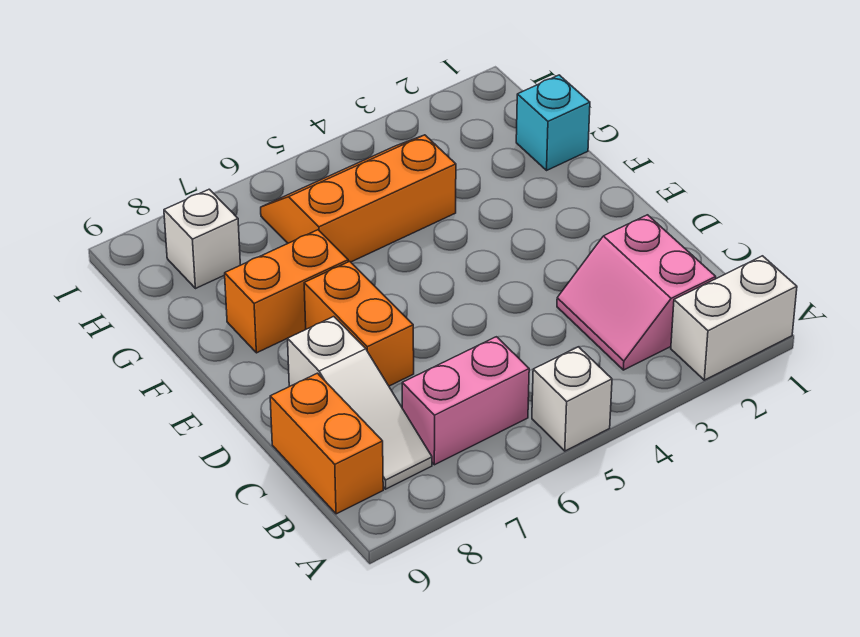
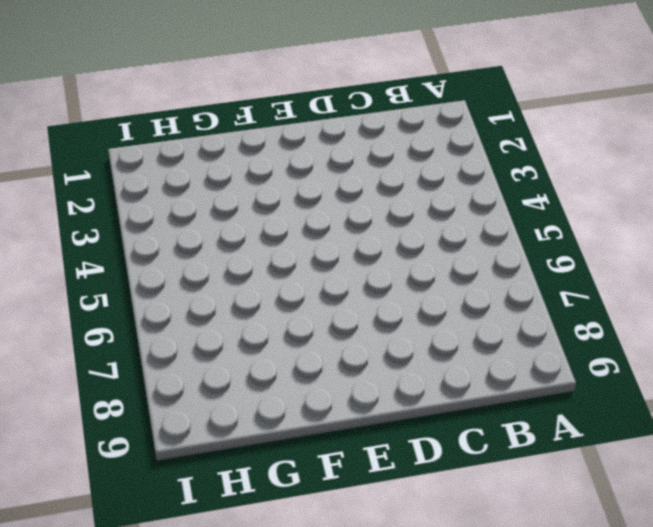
none -> white 1x2 brick [671,256,797,380]
none -> white 1x1 brick [532,347,612,451]

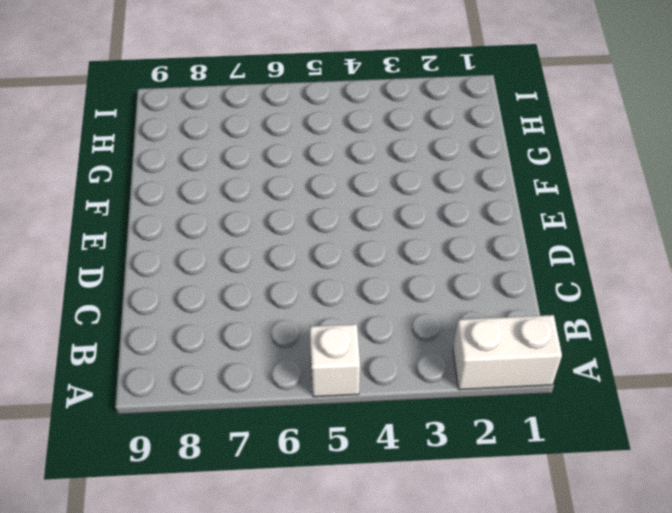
none -> pink 2x2 slope [557,215,716,370]
none -> pink 1x2 brick [402,337,529,465]

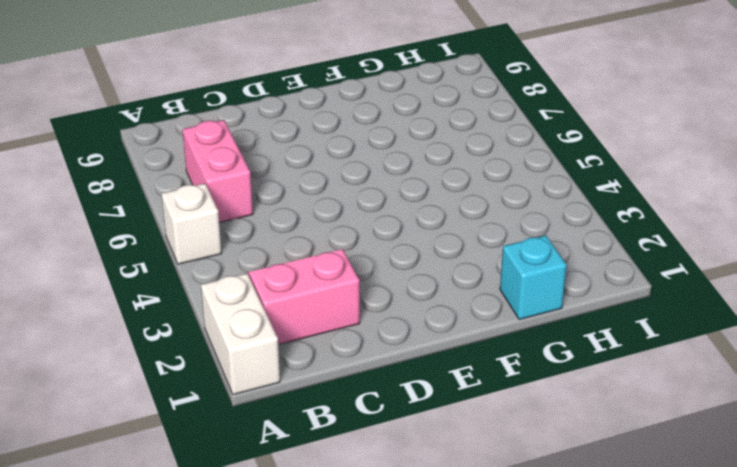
none -> white 1x3 slope [288,317,432,489]
none -> orange 1x2 brick [270,373,383,514]

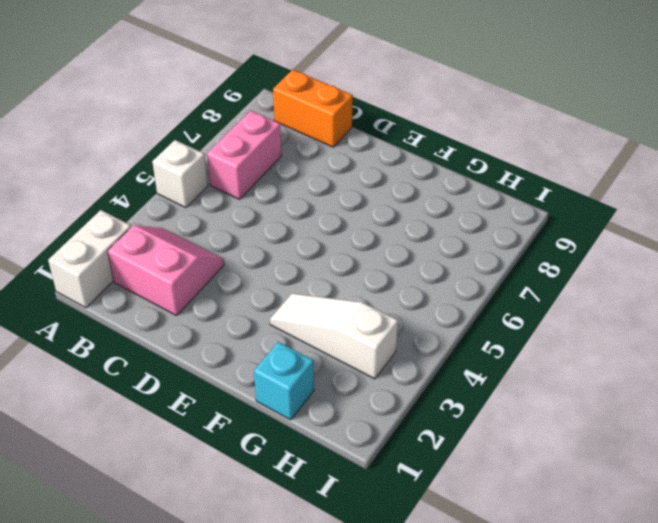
white 1x3 slope [270,293,398,379] -> white 1x3 slope moved to [288,317,432,489]
none -> orange 1x2 brick [304,261,414,386]
none -> orange 1x2 brick [225,230,348,353]

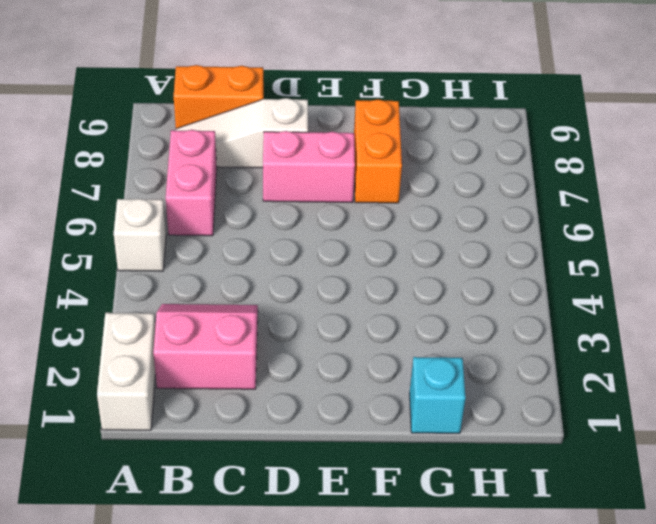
pink 1x2 brick [263,131,355,203] -> orange 1x2 brick [304,261,414,386]
none -> orange 2x3 slope [261,135,456,262]
none -> white 1x1 brick [164,189,240,289]

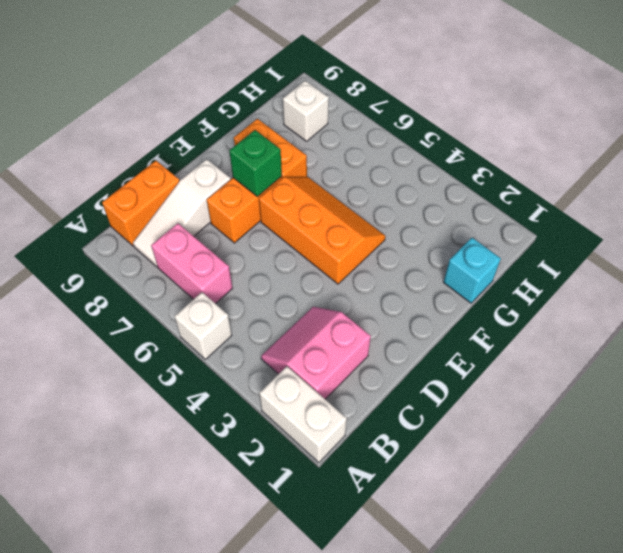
orange 2x3 slope [259,177,385,284] -> orange 2x3 slope moved to [261,135,456,262]
green 1x1 brick [229,130,282,197] -> none

